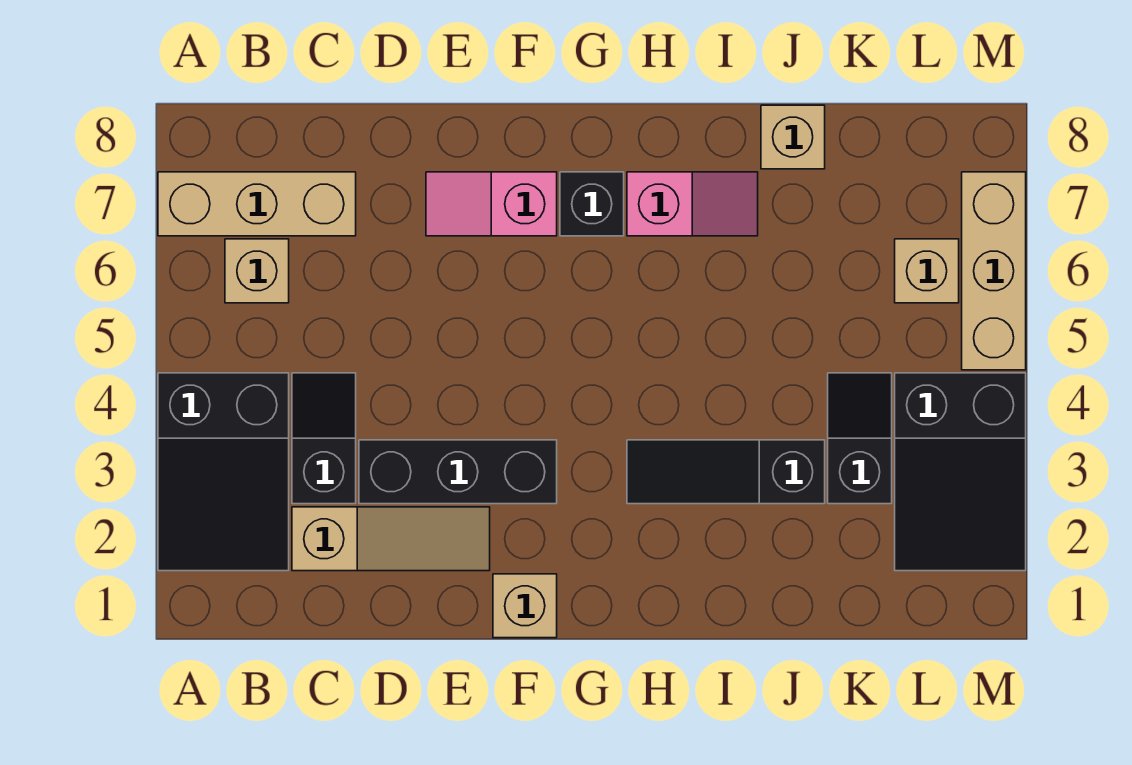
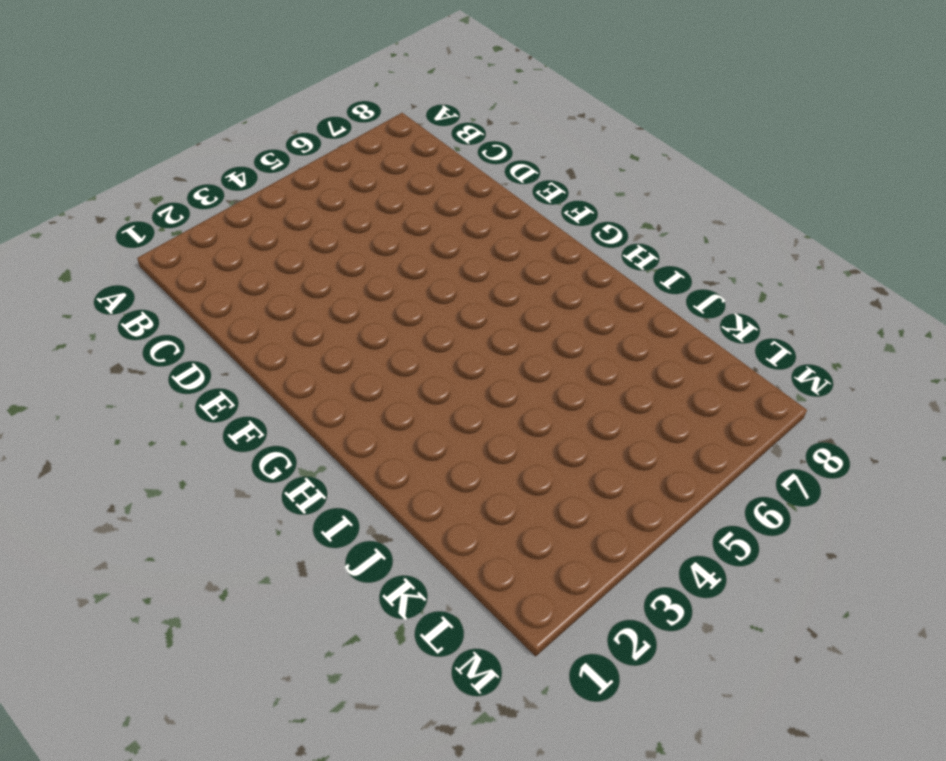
none -> black 2x3 slope [158,373,289,571]
none -> tan 1x3 brick [158,172,356,236]
none -> tan 1x1 brick [225,239,289,303]

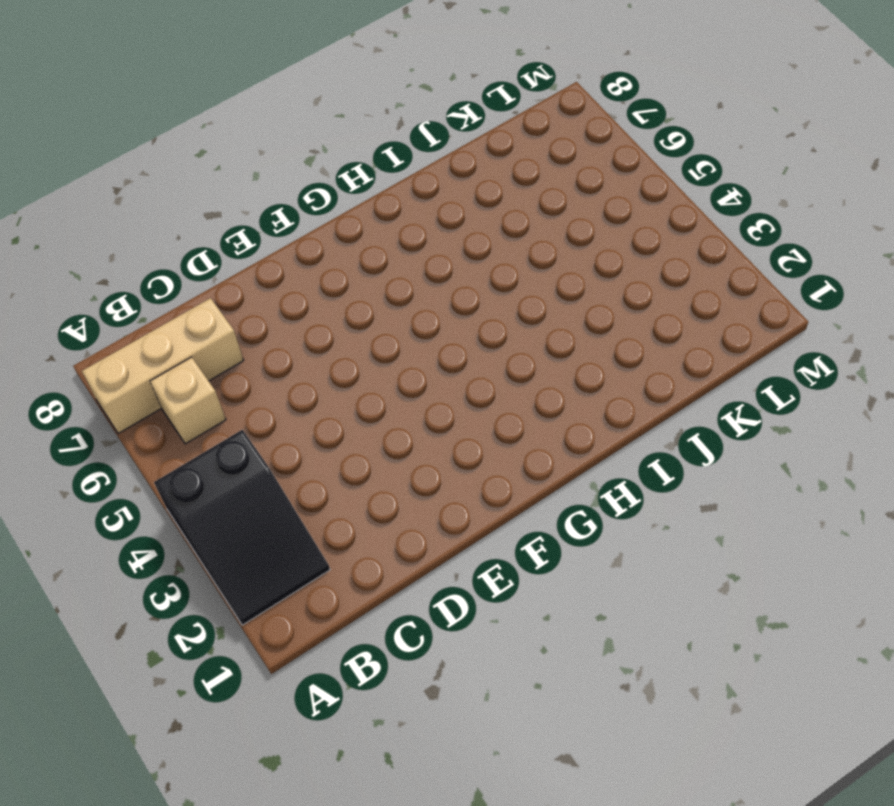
none -> tan 1x3 slope [292,507,490,571]
none -> black 1x2 slope [292,373,356,504]
none -> black 1x3 brick [359,440,557,504]

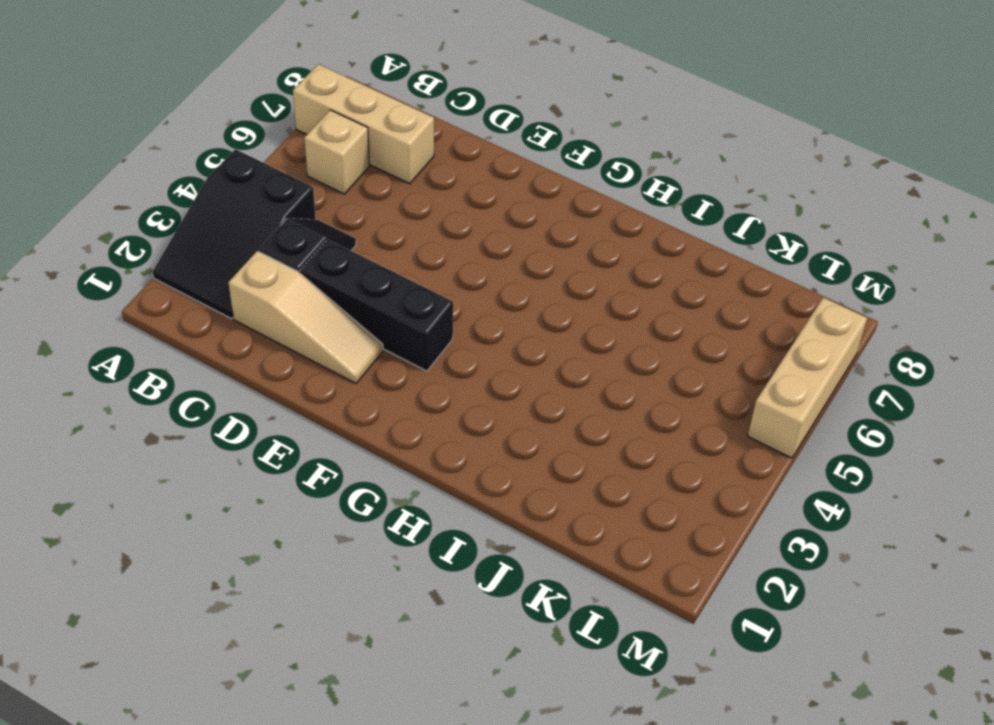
none -> pink 1x2 slope [426,172,557,236]
none -> tan 1x1 brick [493,574,557,638]
none -> black 1x1 brick [560,172,624,236]

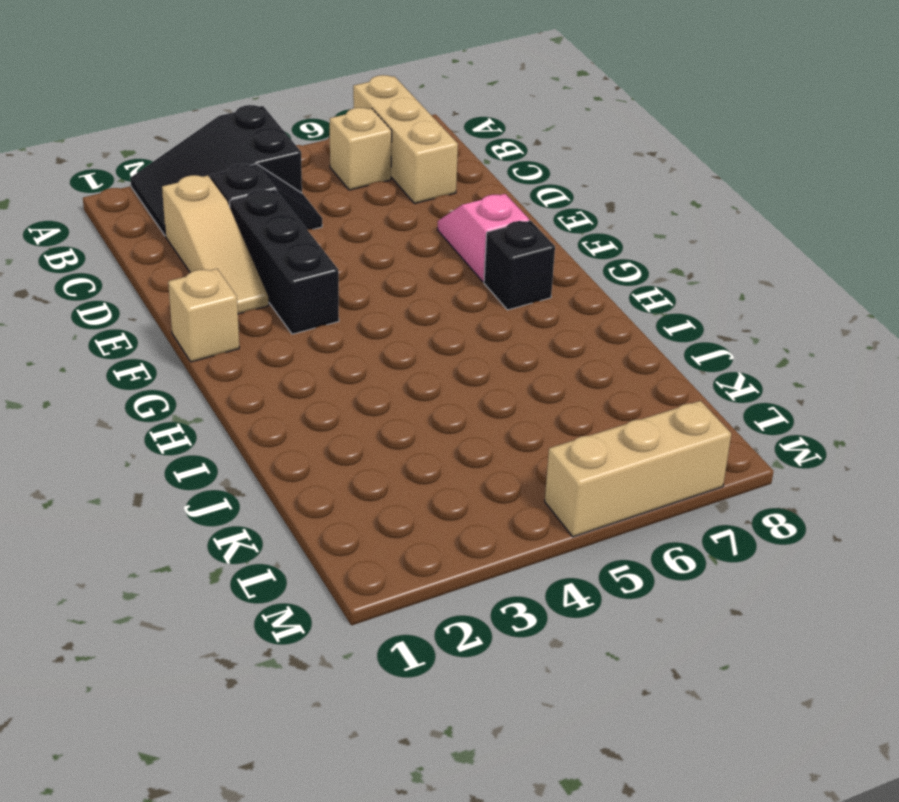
none -> black 1x3 slope [627,440,825,504]
none -> pink 1x2 slope [627,172,758,236]
none -> tan 1x1 brick [761,105,825,169]

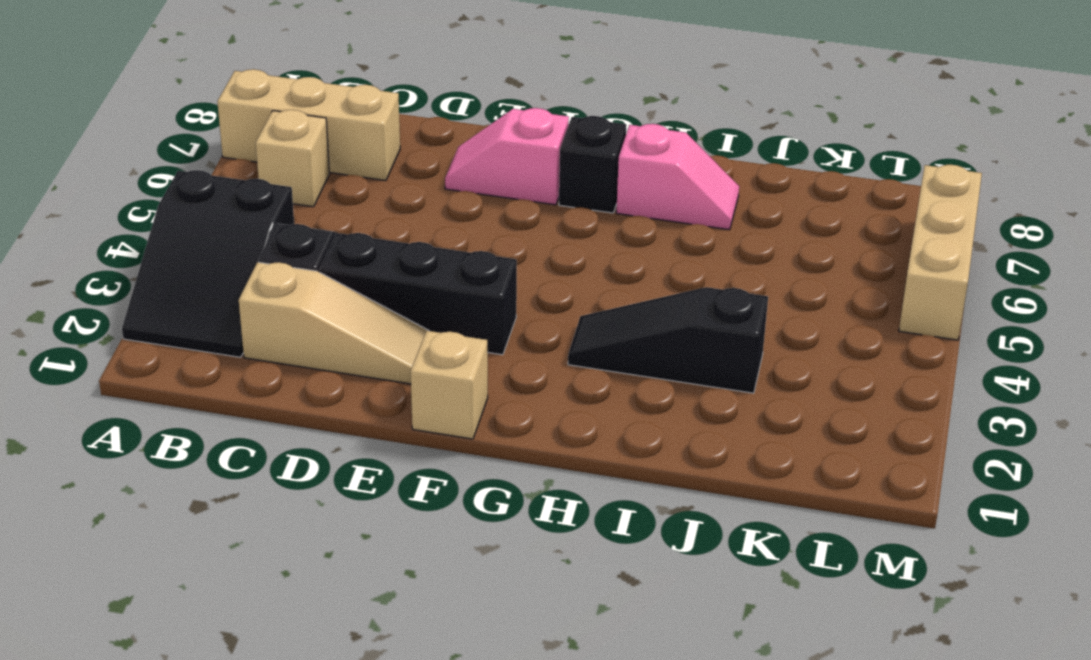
none -> tan 1x1 brick [761,105,825,169]
none -> black 1x2 slope [828,373,892,504]
none -> black 2x3 slope [895,373,1026,571]

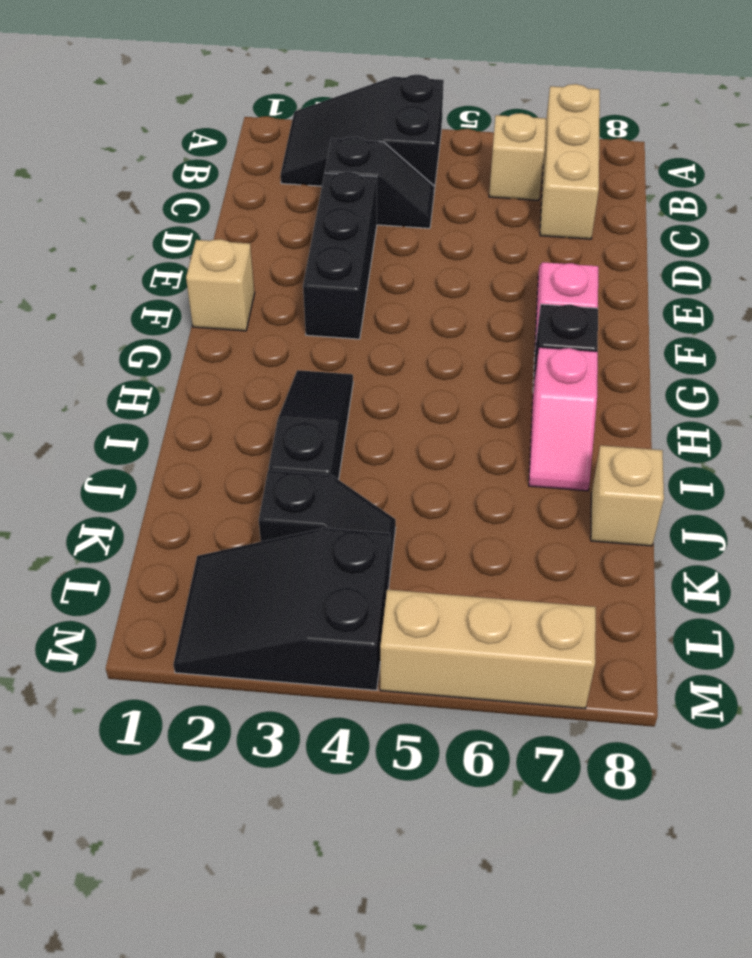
none -> tan 1x3 slope [292,507,490,571]
none -> tan 1x1 brick [895,239,959,303]

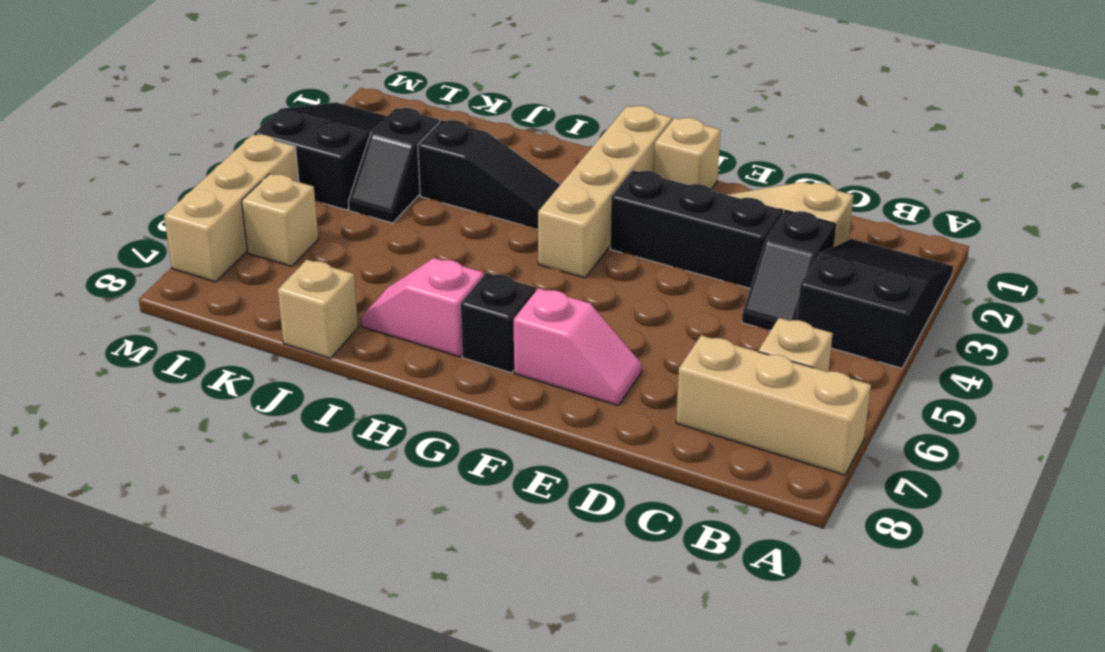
tan 1x4 brick [538,106,672,278] -> none

